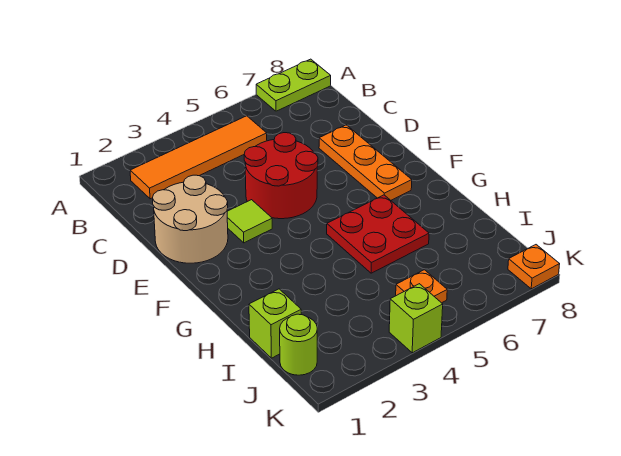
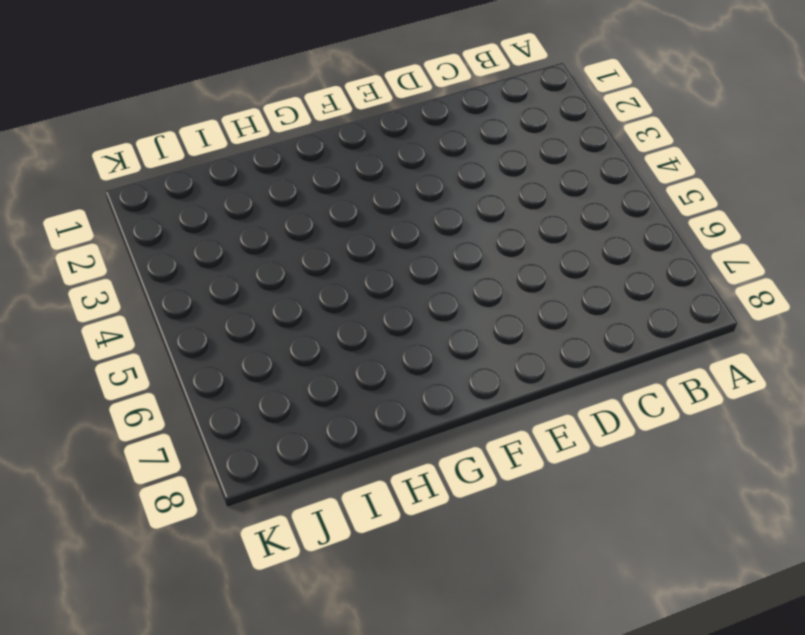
none -> lime 1x2 plate [256,59,331,111]
none -> orange 1x4 tile [130,116,267,199]
none -> tan 2x2 round brick [153,175,228,263]

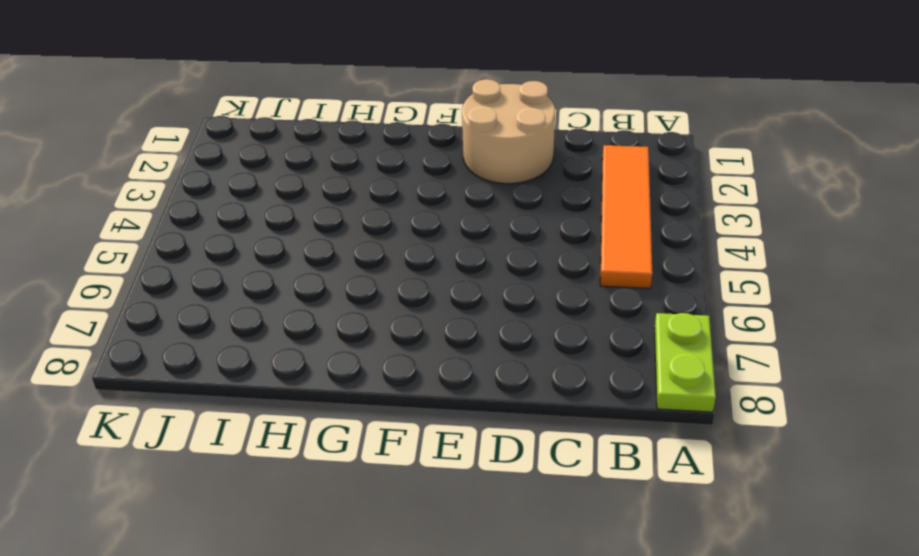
none -> red 2x2 round brick [244,133,318,219]
none -> orange 1x3 plate [319,125,412,200]
none -> lime 1x1 tile [227,200,272,243]

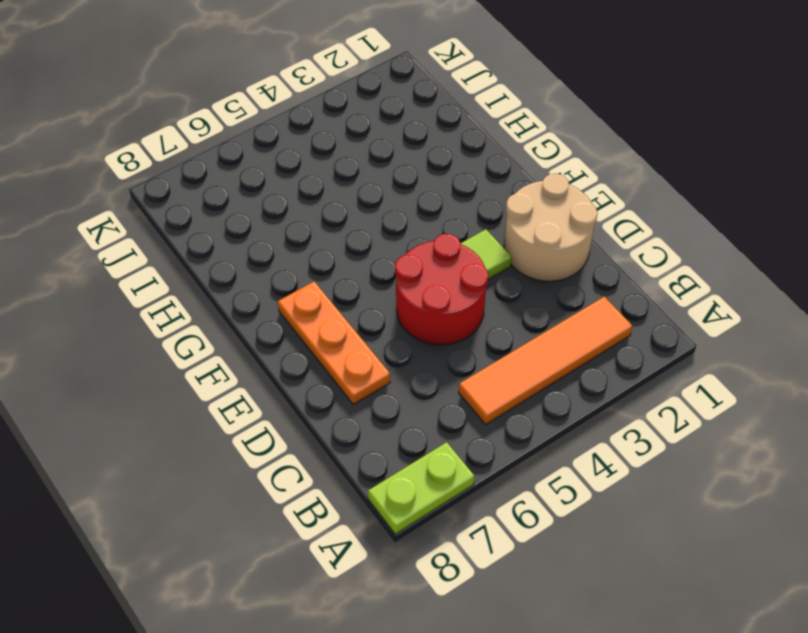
none -> red 2x2 plate [327,195,429,273]
none -> lime 1x1 brick [249,289,301,358]
none -> lime 1x1 round brick [280,314,317,375]

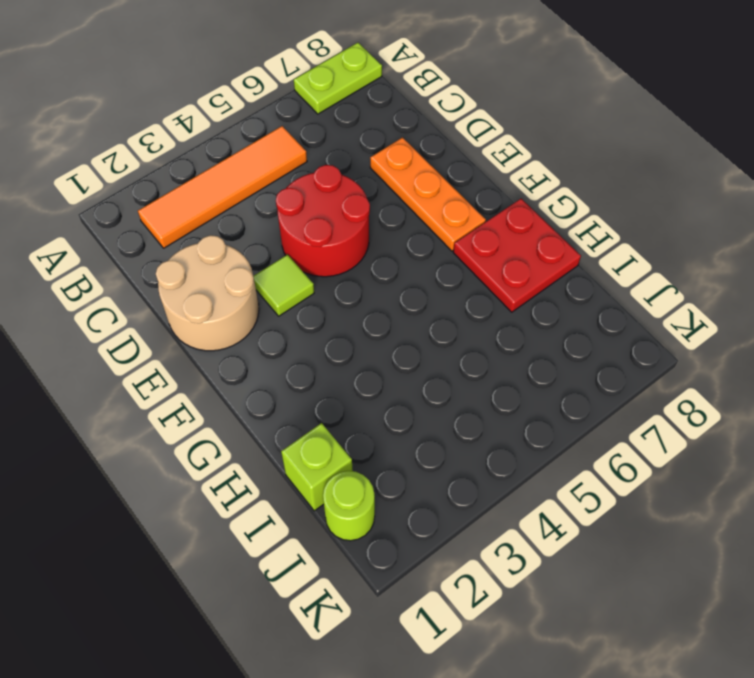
red 2x2 plate [453,199,581,312] -> red 2x2 plate moved to [327,195,429,273]
none -> orange 1x1 plate [396,270,447,303]
none -> lime 1x1 brick [389,284,443,353]
none -> orange 1x1 plate [508,245,560,289]

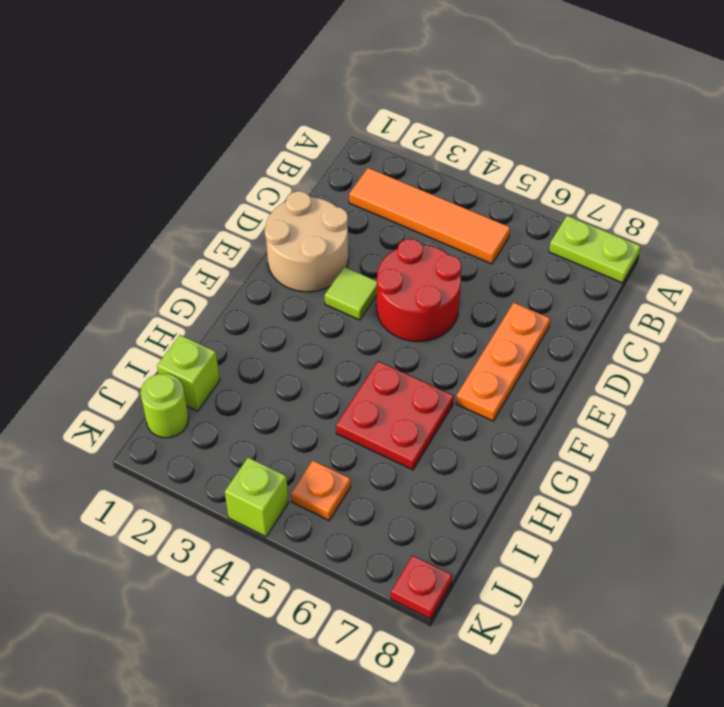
red 1x1 plate [391,555,452,619] -> orange 1x1 plate [508,245,560,289]

